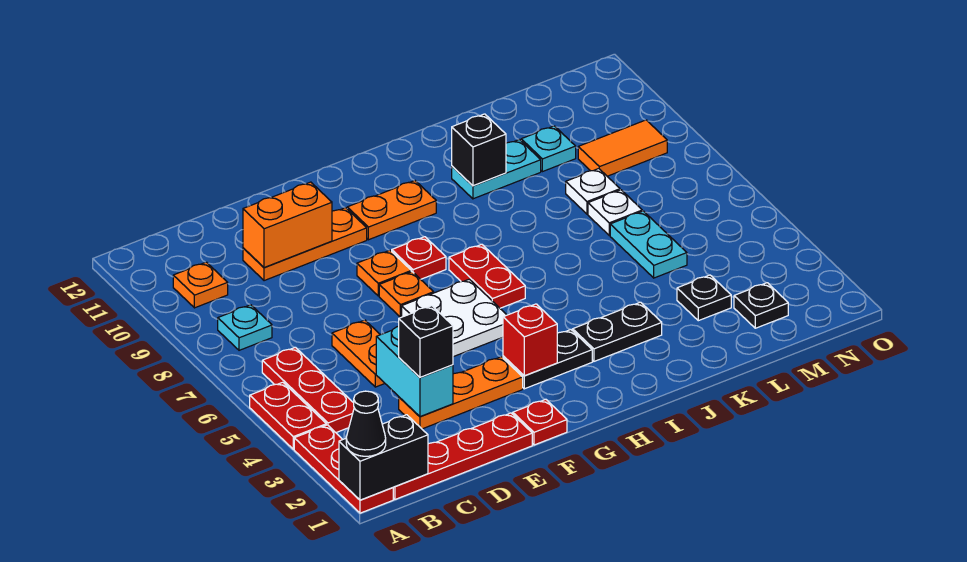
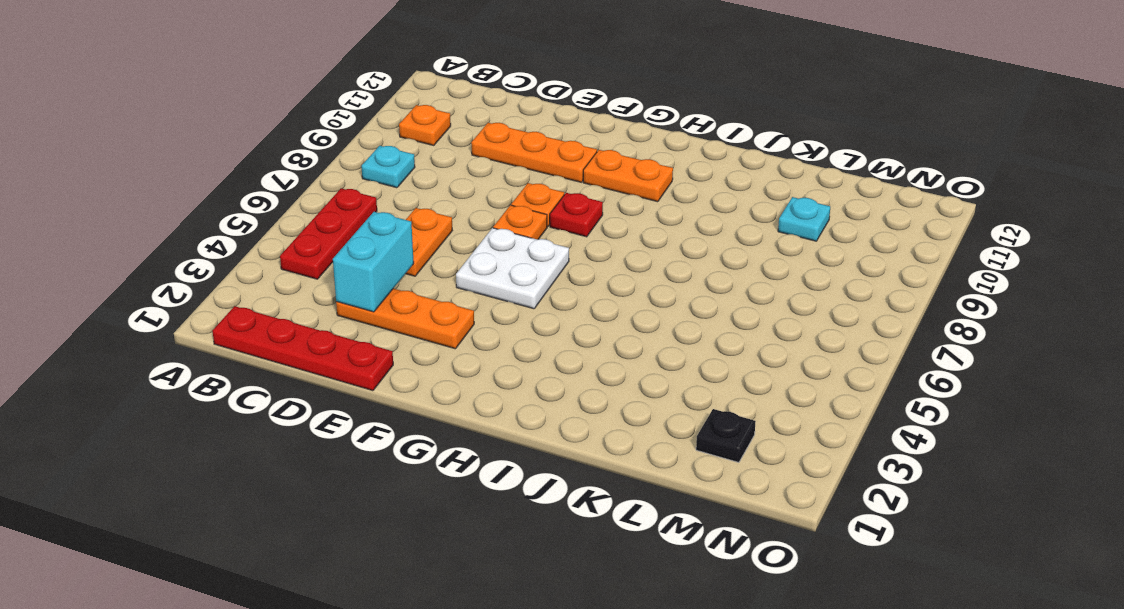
none -> red 1x3 plate [294,425,393,513]
none -> red 1x2 plate [250,382,326,449]
none -> red 1x1 plate [513,399,567,445]
none -> black 1x2 plate [503,330,592,389]

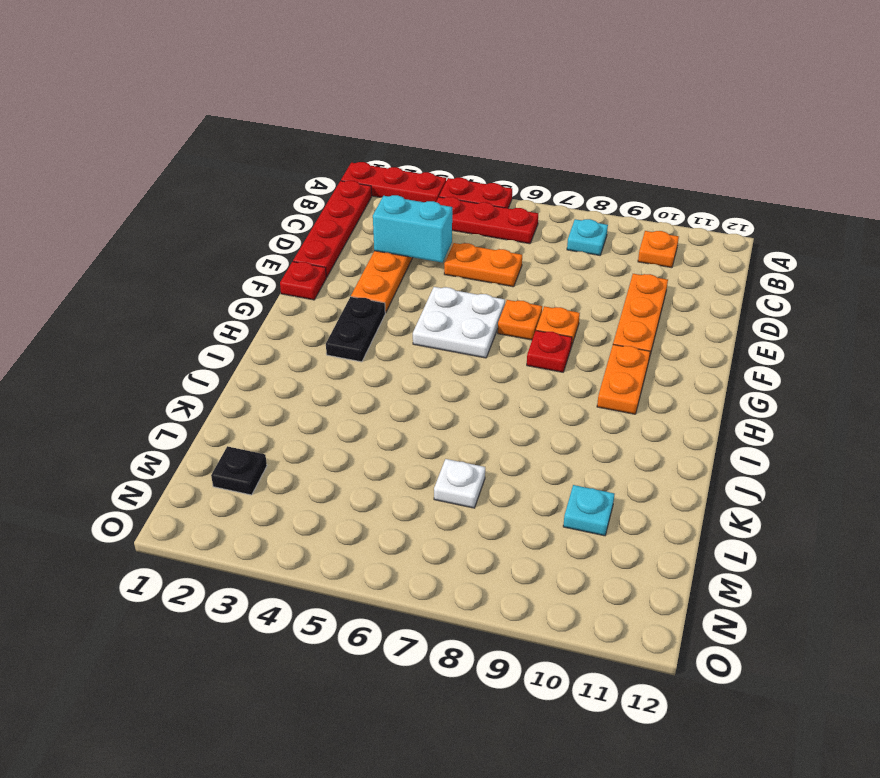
none -> red 1x2 plate [449,244,525,308]
none -> black 1x2 plate [573,302,662,361]
none -> cyan 1x2 plate [452,140,541,199]
none -> black 1x1 plate [677,275,731,321]

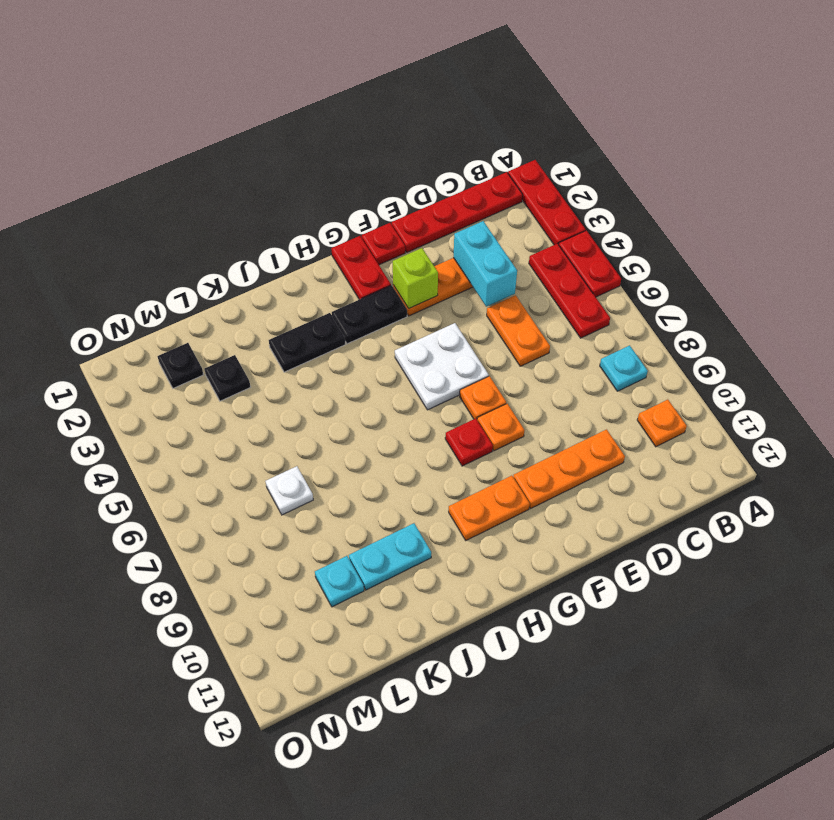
lime 1x1 brick [393,248,438,309] -> none
red 1x2 plate [331,236,391,300] -> red 1x2 plate moved to [449,244,525,308]
none -> cyan 1x2 plate [610,211,687,278]
none -> white 1x1 plate [566,169,620,214]
none -> orange 1x2 tile [578,120,667,176]
none -> black 1x2 brick [339,415,428,500]

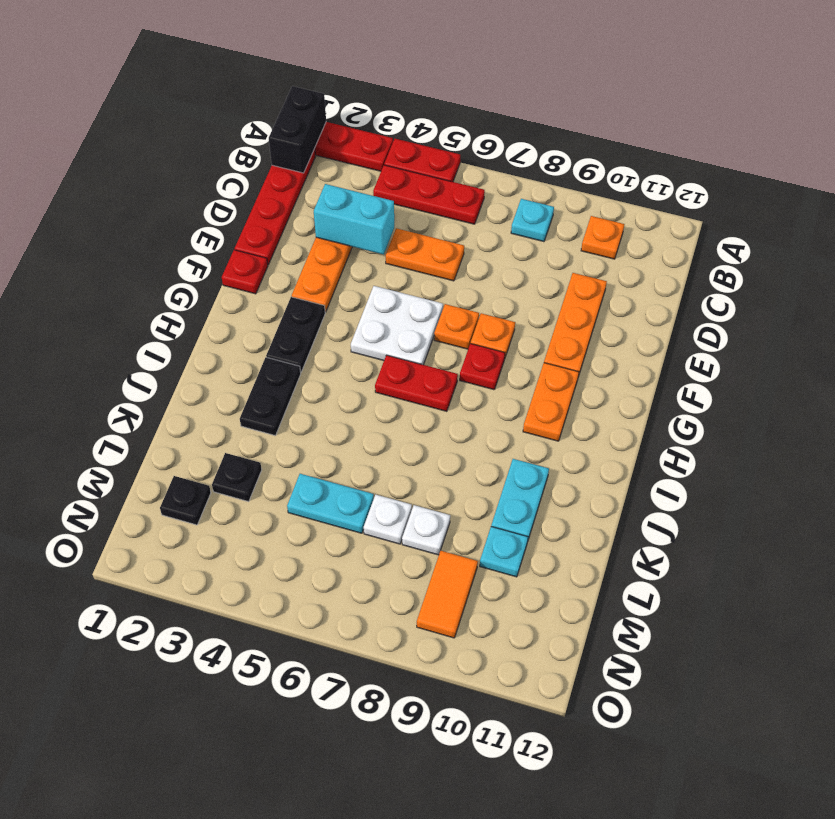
none -> orange 1x2 brick [243,182,332,268]
none -> red 1x1 brick [503,304,557,376]
none -> black 1x1 brick [452,114,506,186]
none -> black 1x1 cone [346,391,386,456]

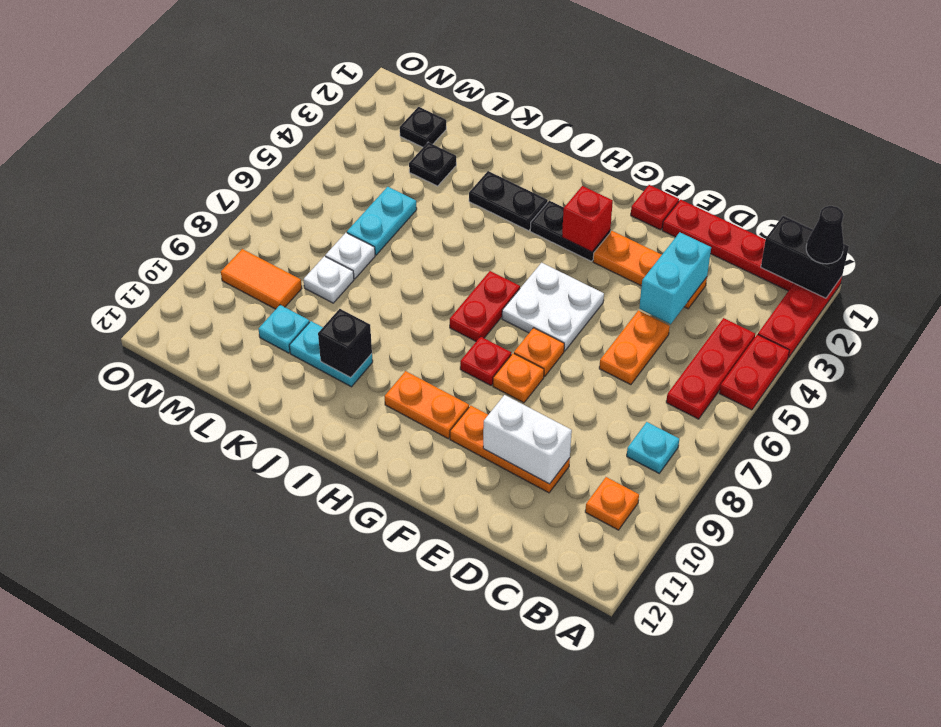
white 1x2 brick [483,395,572,484] -> orange 1x2 brick [243,182,332,268]
none -> black 1x1 brick [399,306,453,377]

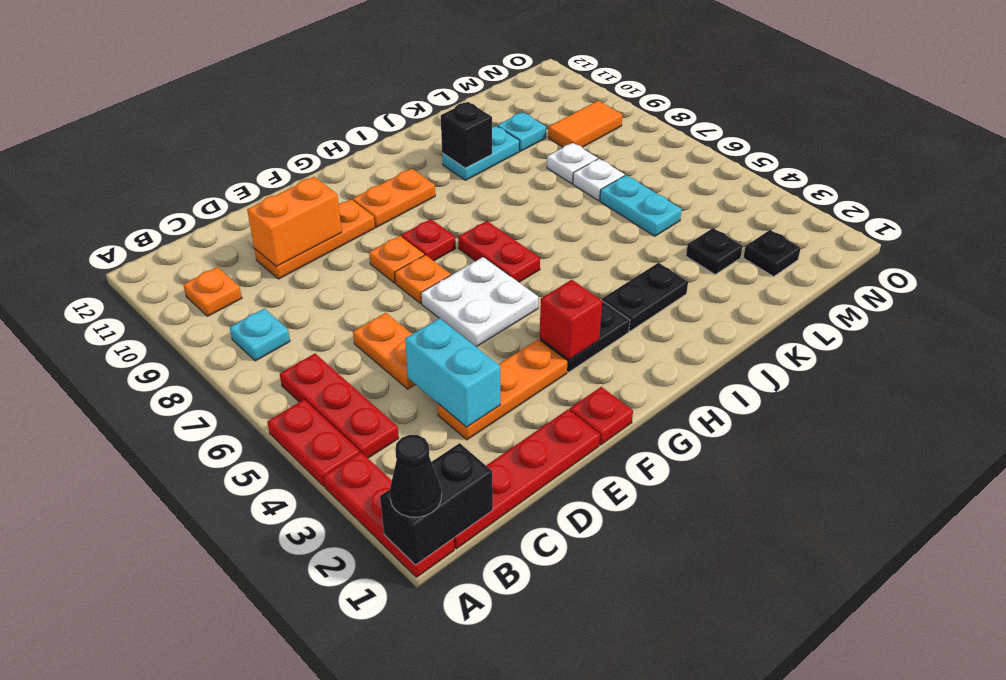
none -> black 1x1 brick [399,306,453,377]

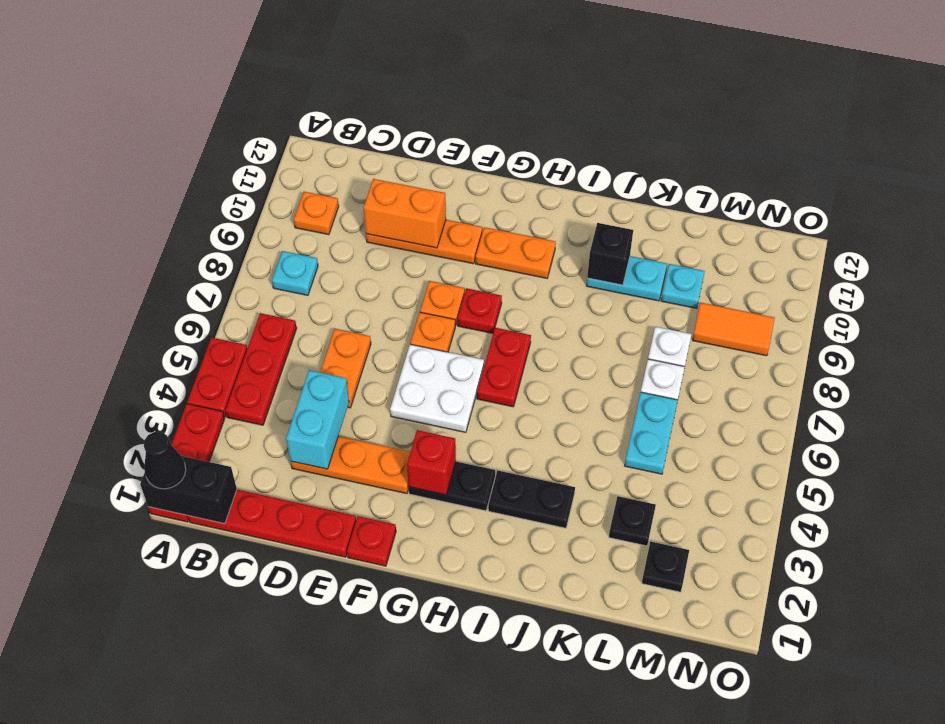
none -> black 1x1 brick [399,306,453,377]

